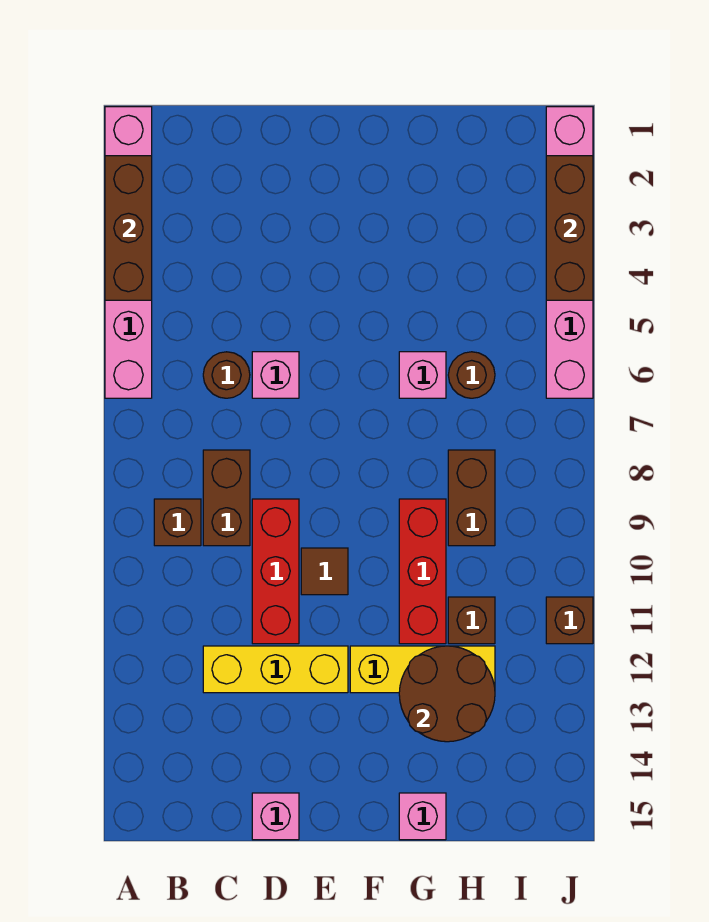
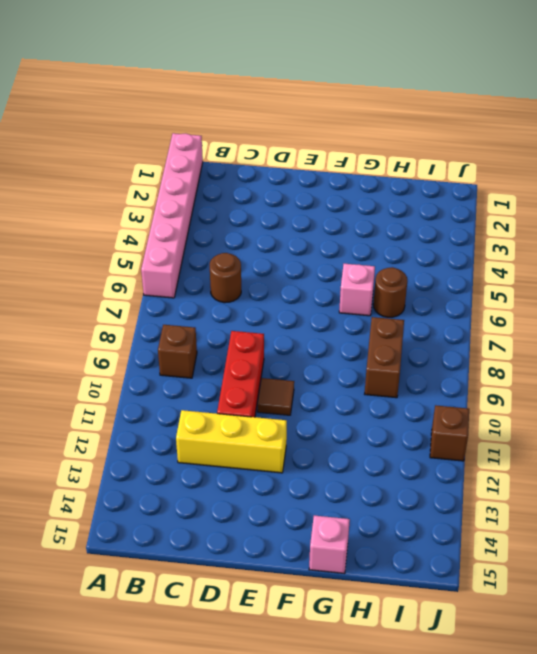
none -> brown 1x2 brick [203,450,250,546]
none -> pink 1x1 brick [252,352,299,398]
none -> pink 1x1 brick [252,793,299,840]

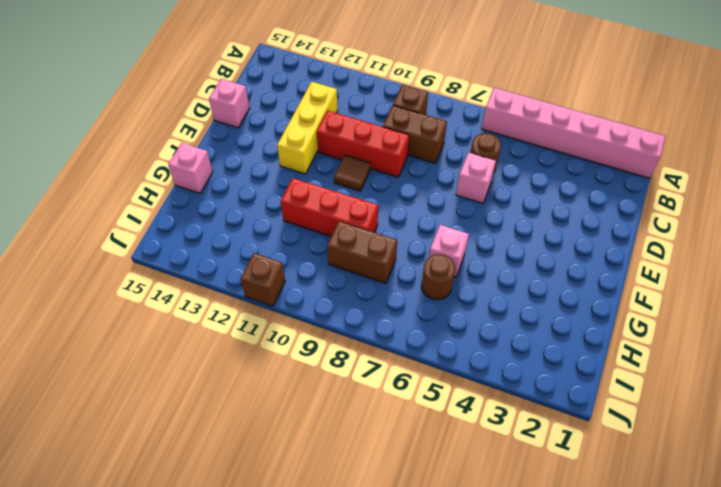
none -> yellow 1x3 brick [350,646,495,693]
none -> brown 1x1 brick [448,597,495,644]
none -> pink 1x6 brick [546,107,593,398]

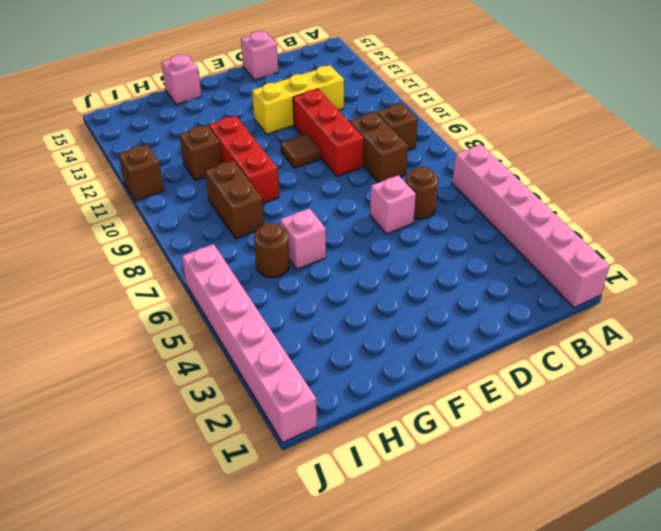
none -> yellow 1x3 brick [350,646,495,693]
none -> brown 1x3 brick [105,156,152,300]
none -> brown 2x2 round brick [399,646,495,742]

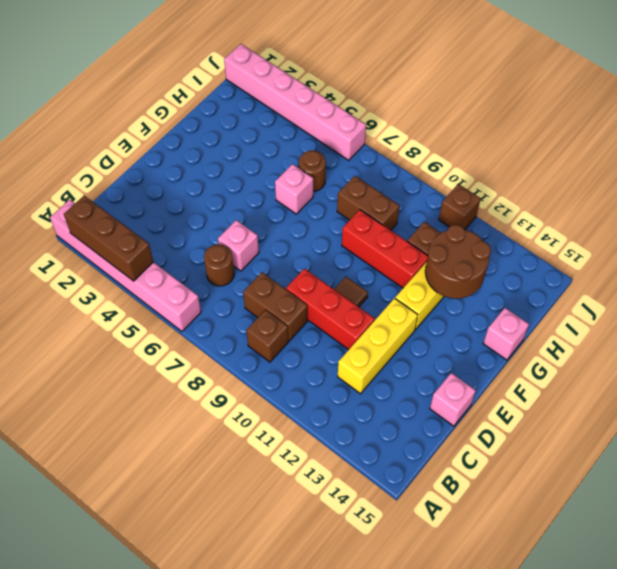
none -> brown 1x3 brick [546,156,593,300]

